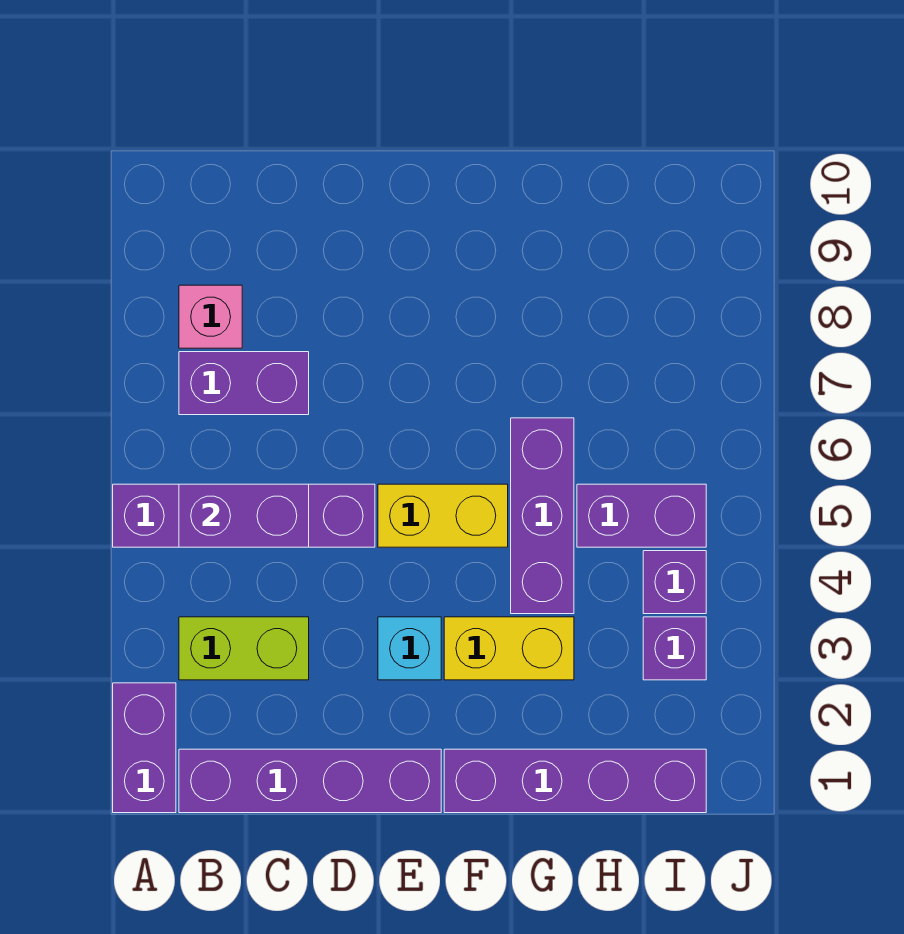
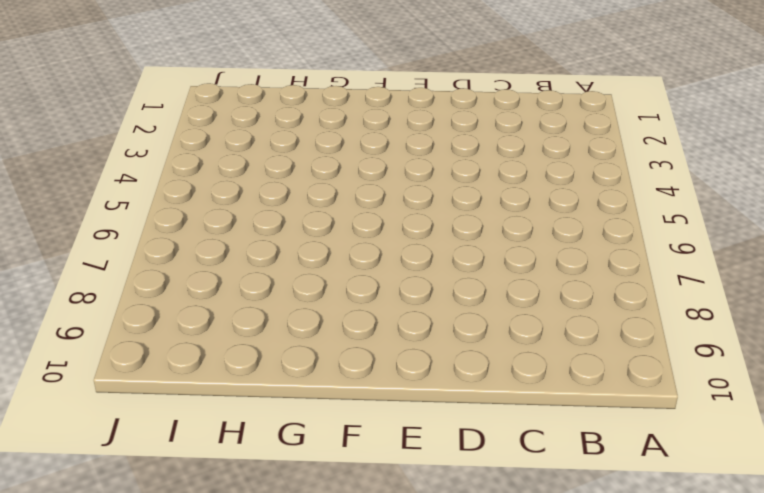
none -> purple 1x2 brick [113,683,176,813]
none -> purple 1x4 brick [113,484,375,547]
none -> purple 1x4 brick [179,749,441,813]

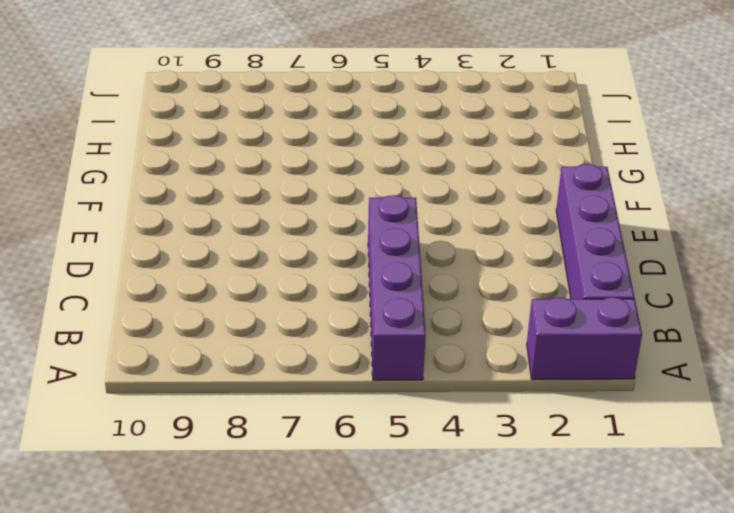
none -> lime 1x2 brick [179,617,309,680]
none -> purple 1x2 brick [179,352,309,415]
none -> pink 1x1 brick [179,285,242,348]

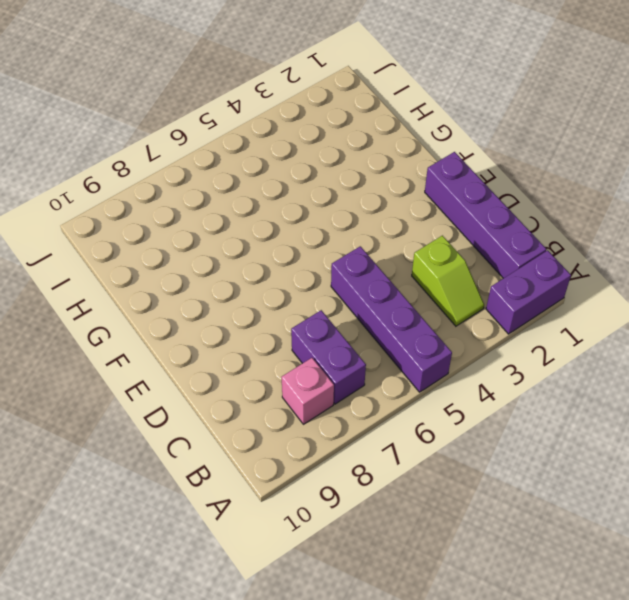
lime 1x2 slope [412,236,484,326] -> lime 1x2 brick [179,617,309,680]
none -> cyan 1x1 brick [378,617,441,680]
none -> yellow 1x2 brick [378,484,508,547]
none -> purple 1x4 brick [444,749,706,813]

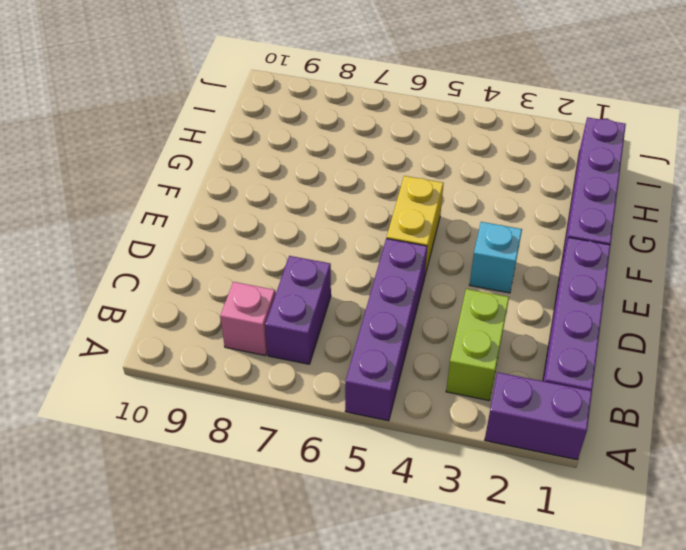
none -> yellow 1x2 brick [444,617,574,680]
none -> purple 1x3 brick [511,418,574,614]
none -> purple 1x2 brick [577,484,706,547]

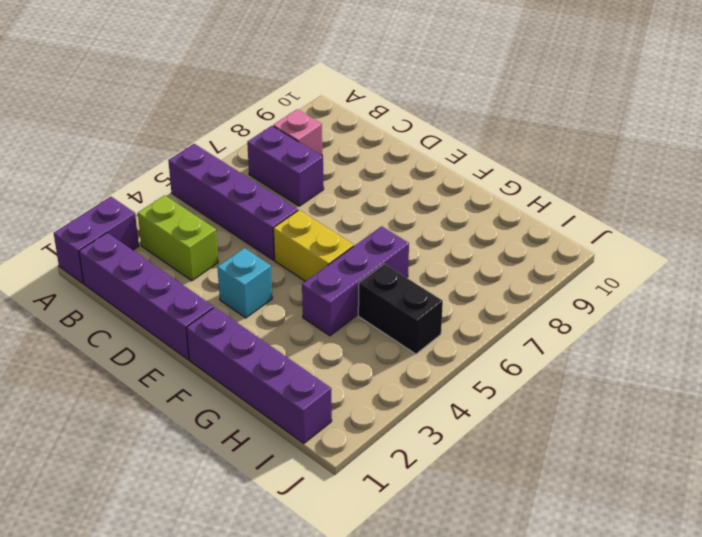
black 1x2 brick [358,264,443,354] -> purple 1x2 brick [577,484,706,547]
none -> yellow 1x2 brick [444,617,574,680]
none -> purple 1x1 brick [643,617,706,680]
none -> purple 1x1 brick [643,551,706,614]

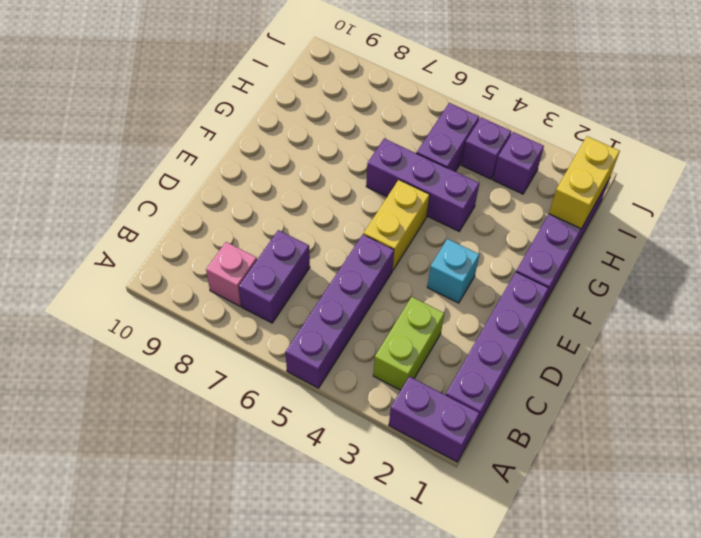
yellow 1x2 brick [549,136,620,229] -> yellow 1x2 brick moved to [444,617,574,680]
none -> purple 1x2 brick [179,484,309,547]

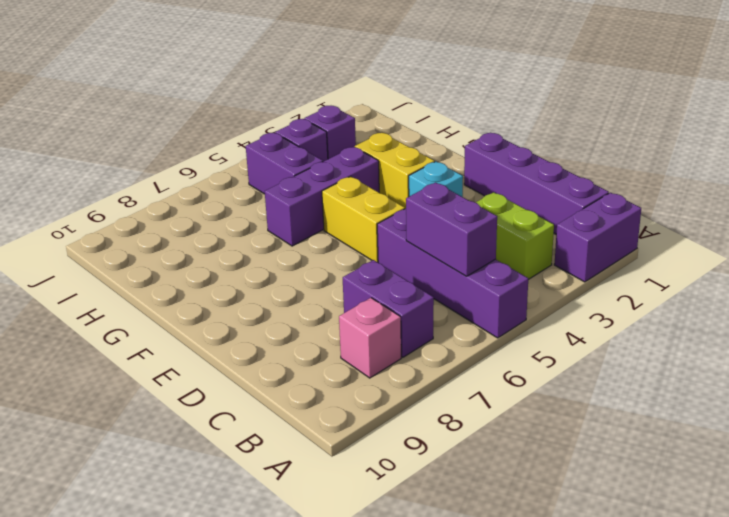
none -> purple 1x4 brick [444,749,706,813]

